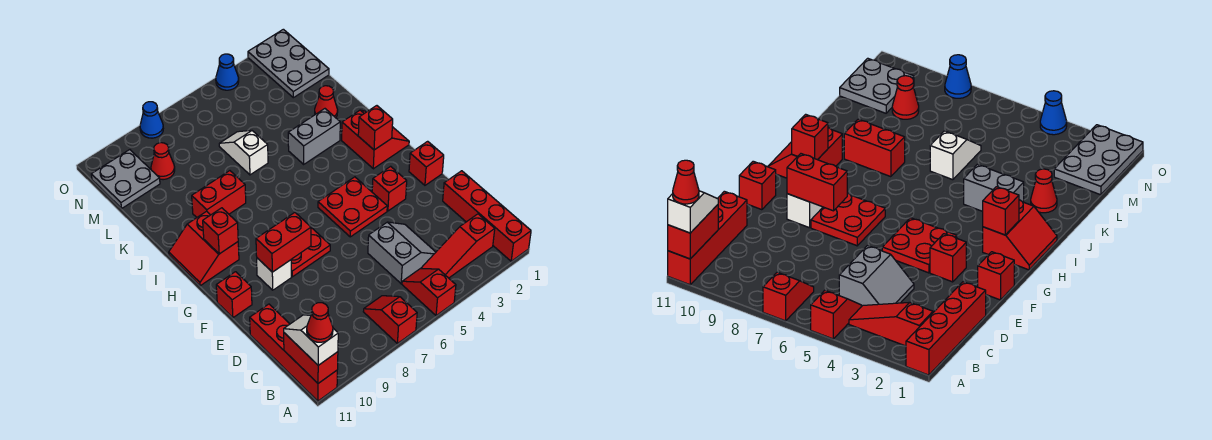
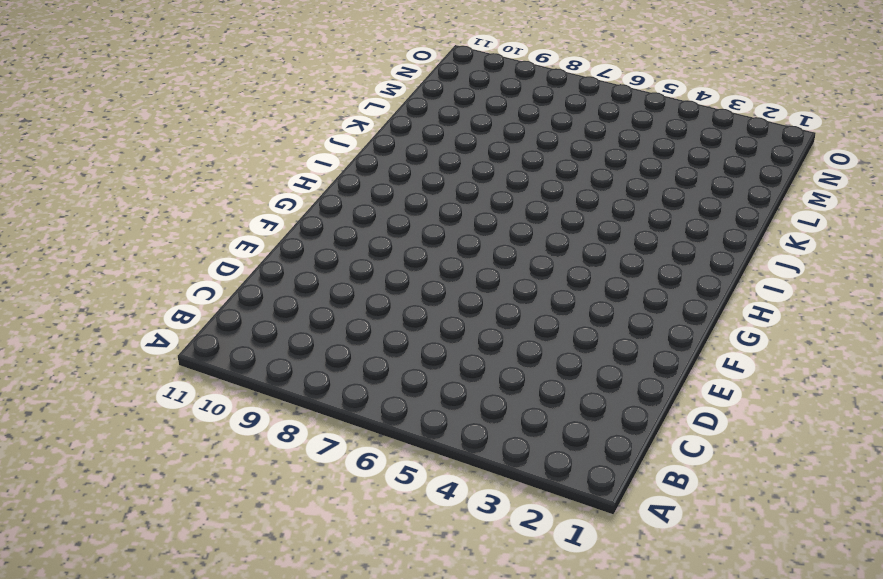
none -> red 1x4 brick [443,171,531,261]
none -> red 1x2 slope [402,268,456,316]
none -> red 1x2 slope [363,296,417,344]

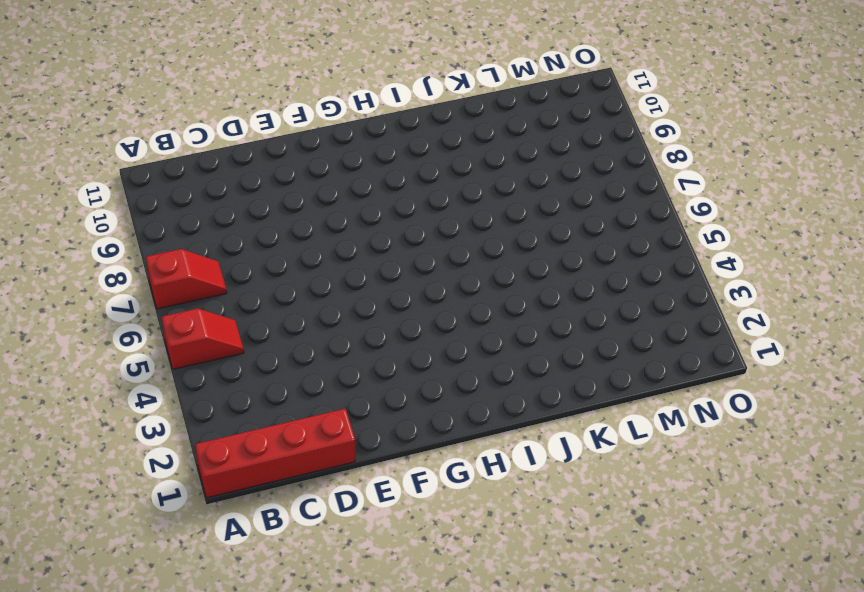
none -> red 1x4 brick [250,304,337,401]
none -> red 1x3 slope [421,214,495,278]
none -> grey 2x2 slope [368,222,436,284]

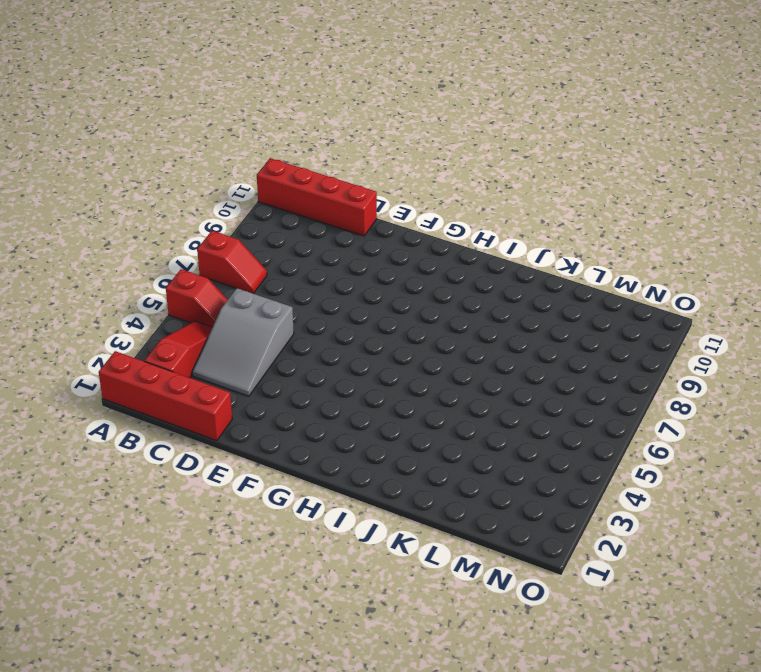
grey 2x3 slope [192,288,294,396] -> grey 2x2 slope [368,222,436,284]
none -> red 1x1 brick [409,141,444,185]
none -> red 1x1 brick [372,166,407,211]
none -> red 2x2 plate [318,177,387,237]

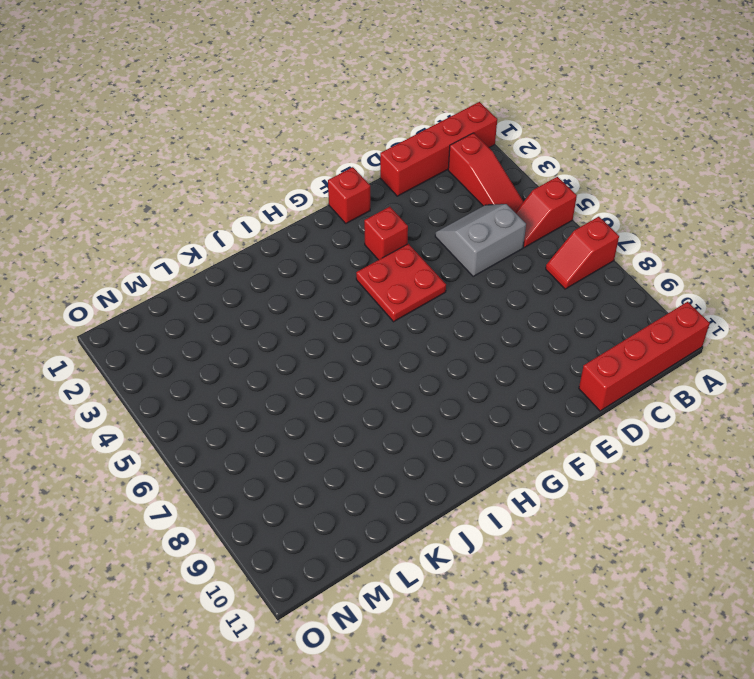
none -> red 2x2 plate [291,228,330,277]
none -> white 1x1 brick [257,258,291,290]
none -> red 1x1 brick [216,272,252,318]

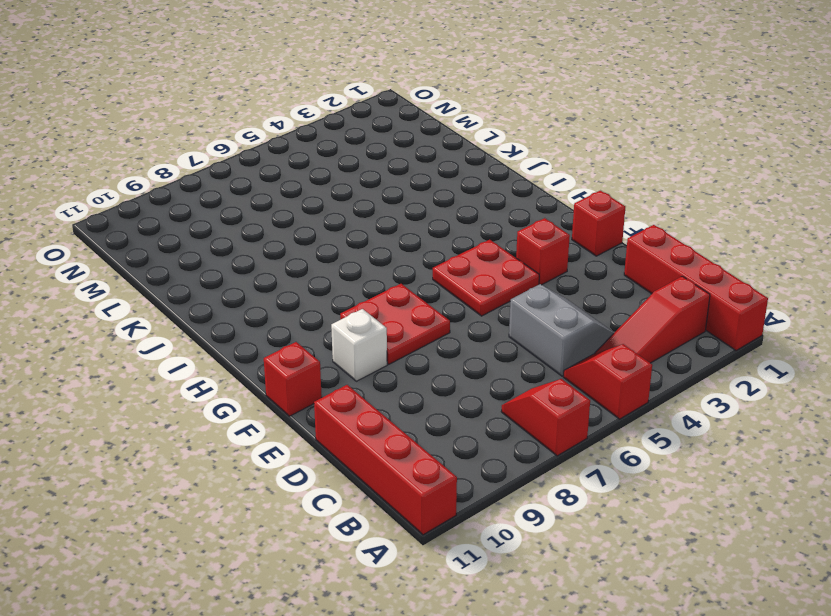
none -> red 2x2 slope [342,110,409,169]
none -> red 2x2 slope [169,211,239,286]
none -> grey 1x2 brick [288,109,340,164]

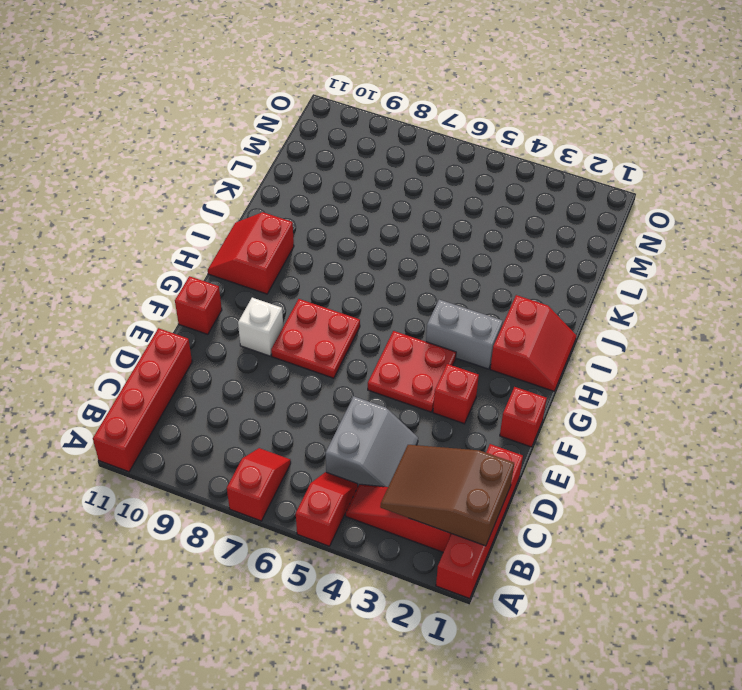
brown 2x3 slope [380,445,514,546] -> none
grey 1x2 brick [426,300,503,369] -> grey 1x2 brick moved to [288,109,340,164]
none -> red 1x2 brick [192,171,246,217]
none -> red 1x1 cone [315,86,338,118]
none -> white 1x2 slope [219,130,268,175]

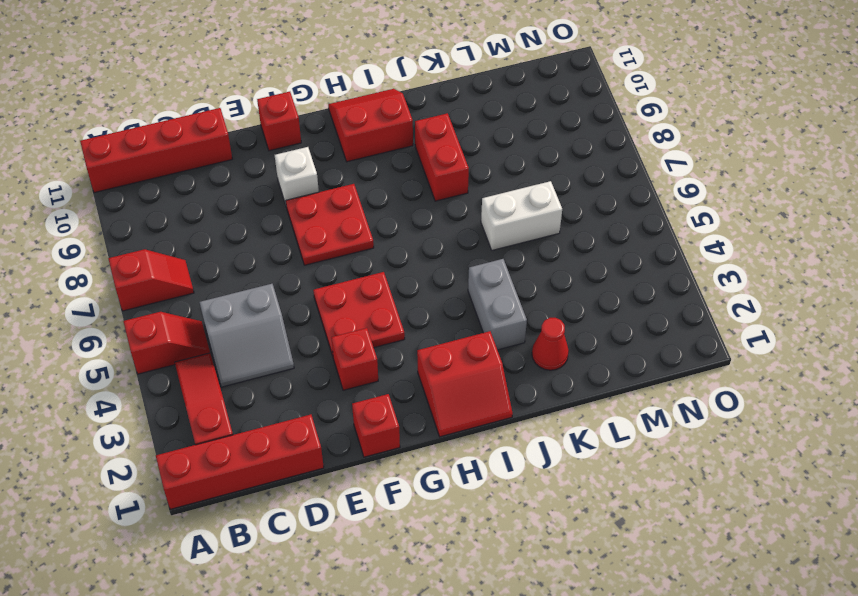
white 1x2 brick [481,181,562,250] -> white 1x2 slope [219,130,268,175]
none -> grey 2x3 plate [248,29,329,98]
none -> red 1x1 cone [151,143,175,180]
none -> grey 2x2 plate [91,150,160,208]

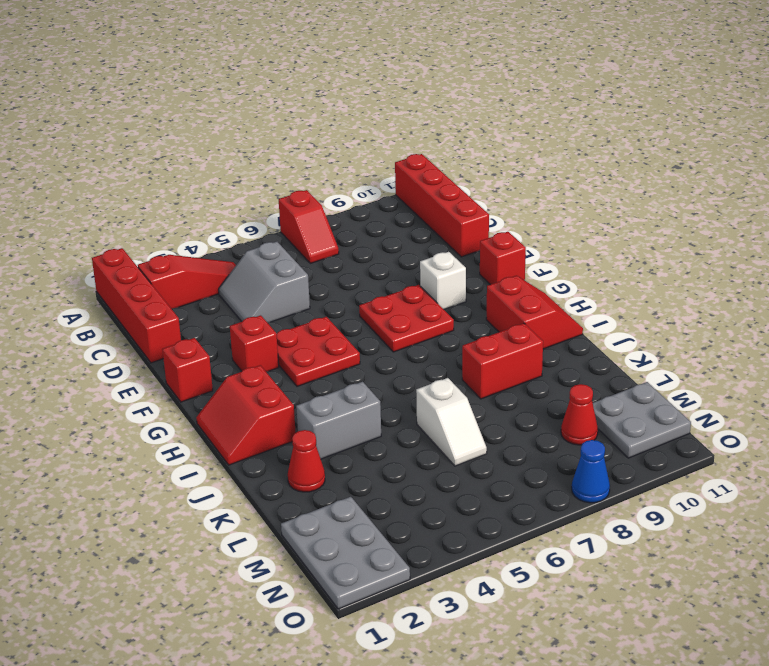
none -> red 1x2 slope [402,268,456,316]
none -> blue 1x1 cone [216,54,239,90]
none -> red 1x2 brick [284,333,338,383]

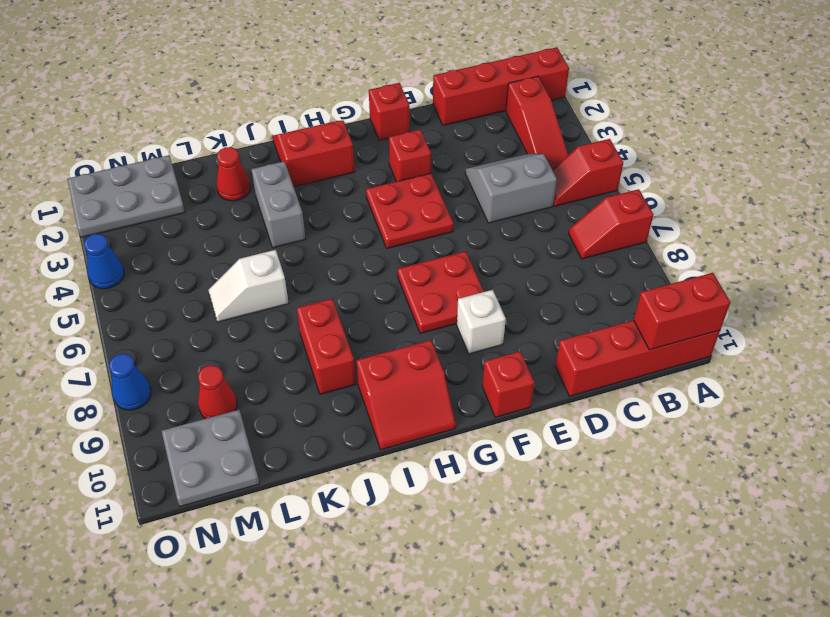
none -> red 1x2 brick [256,213,311,272]
none -> red 1x1 brick [358,106,393,150]
none -> red 1x1 brick [203,208,238,254]

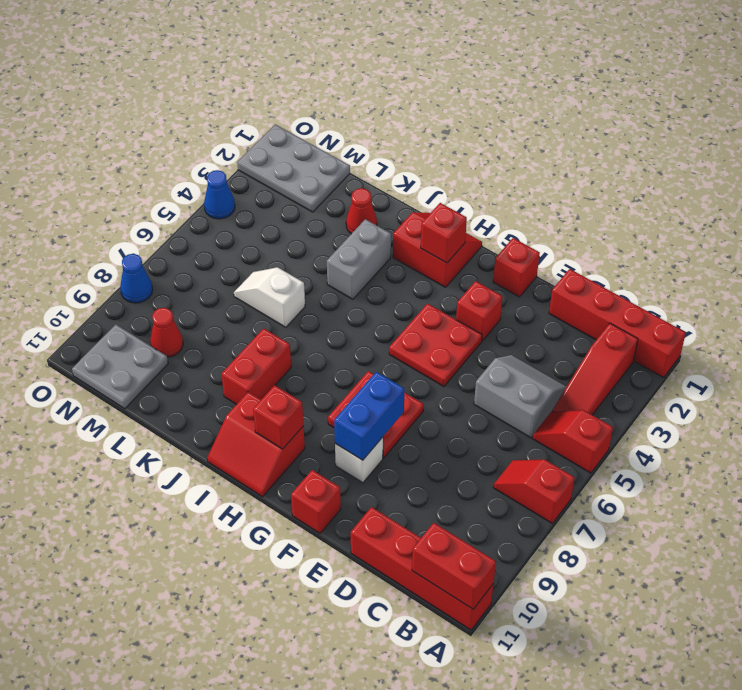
blue 1x2 brick [334,372,404,460] -> red 1x2 brick [256,213,311,272]
none -> white 1x2 slope [284,315,338,365]
none -> red 1x1 cone [307,303,333,342]

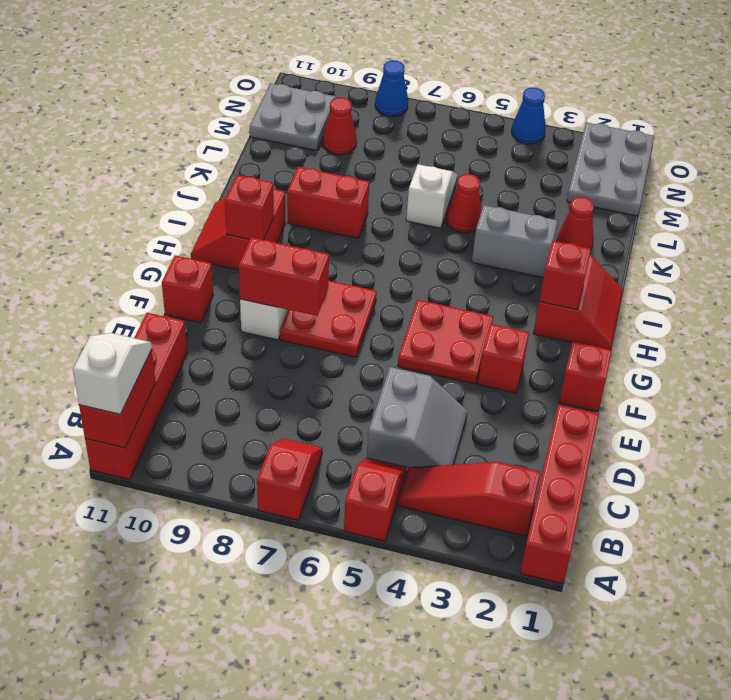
red 1x1 cone [446,174,482,233] -> red 1x1 cone moved to [307,303,333,342]

